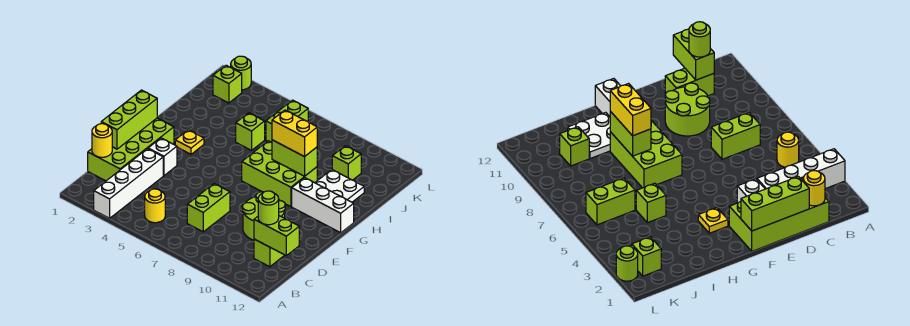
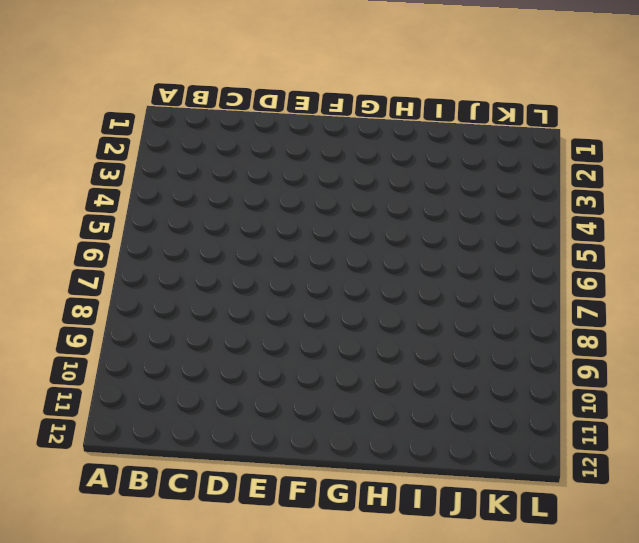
none -> white 1x4 brick [94,149,163,218]
none -> yellow 1x1 round brick [145,189,165,223]
none -> lime 2x4 brick [88,118,174,181]

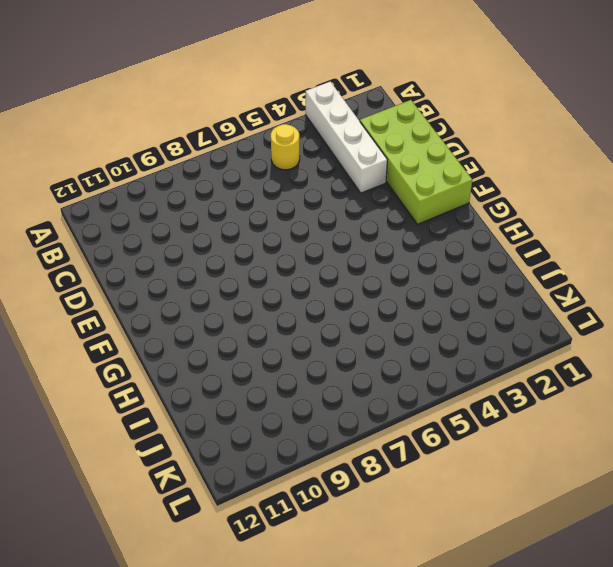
none -> lime 1x2 brick [187,184,230,232]
none -> lime 1x2 brick [254,239,284,267]
none -> lime 2x2 round brick [242,192,285,240]

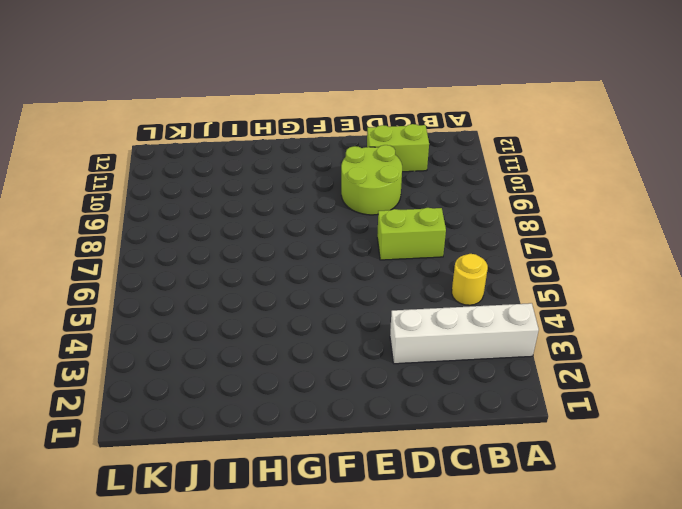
none -> lime 2x4 brick [88,118,174,181]
none -> white 1x1 brick [148,138,177,176]
none -> yellow 1x1 plate [175,130,204,154]

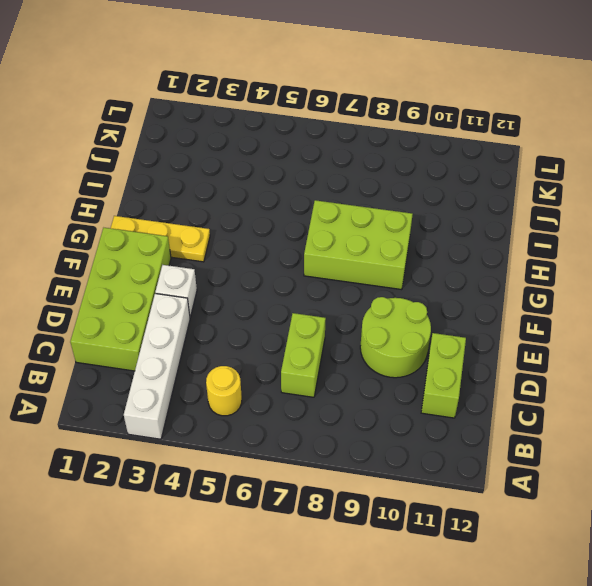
yellow 1x3 plate [111,216,210,262] -> yellow 1x1 plate [175,130,204,154]
none -> white 1x3 brick [292,178,354,233]
none -> white 2x2 plate [315,170,364,202]
none -> lime 1x1 brick [236,113,265,150]

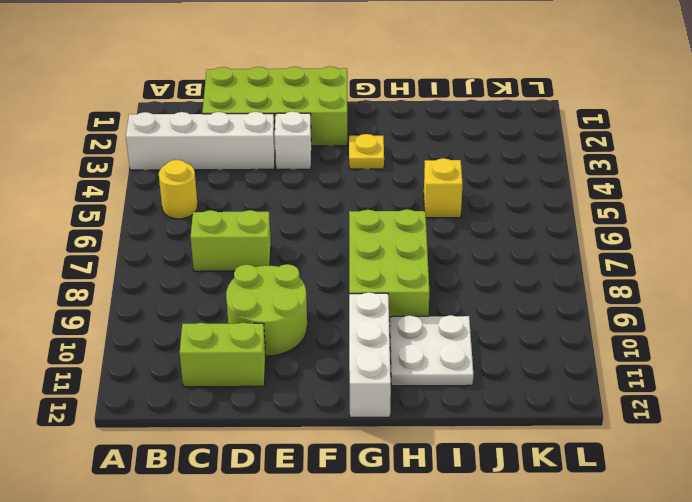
yellow 1x1 brick [424,158,462,218] -> lime 1x1 brick [236,113,265,150]
none -> lime 1x2 brick [266,100,308,143]
none -> lime 1x1 brick [332,146,361,180]
none -> lime 1x1 brick [213,65,242,103]

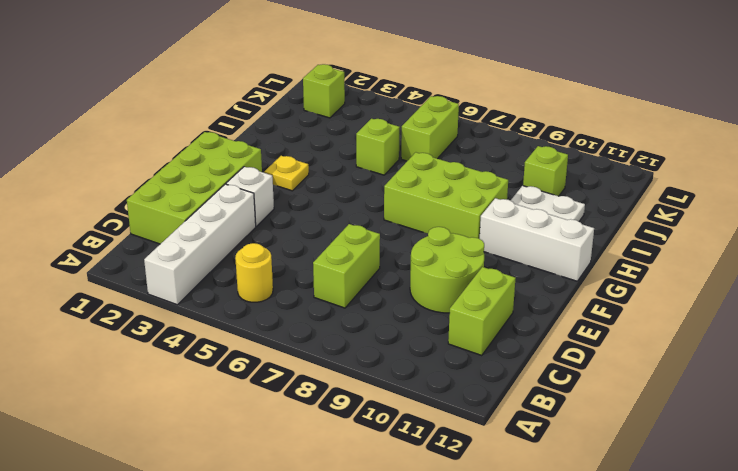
none -> lime 1x1 round brick [231,56,251,90]
none -> yellow 1x1 round brick [92,124,112,157]
none -> lime 1x2 brick [254,216,299,256]

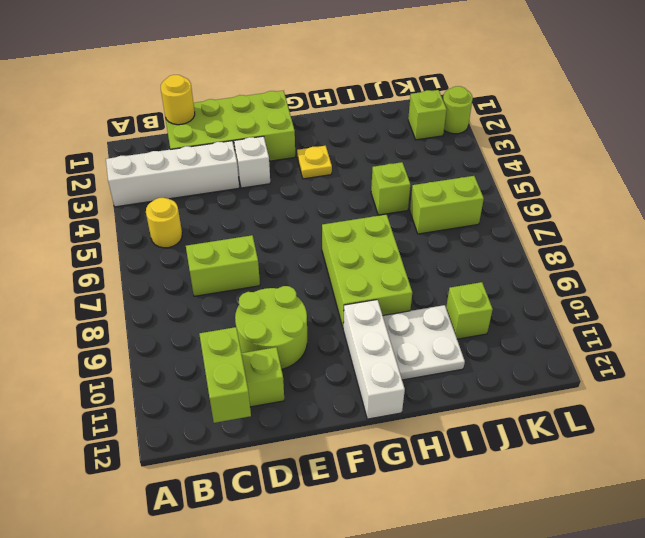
none -> lime 1x3 brick [101,90,157,149]
none -> lime 1x2 brick [272,140,317,176]
none -> lime 1x1 round brick [258,191,279,225]

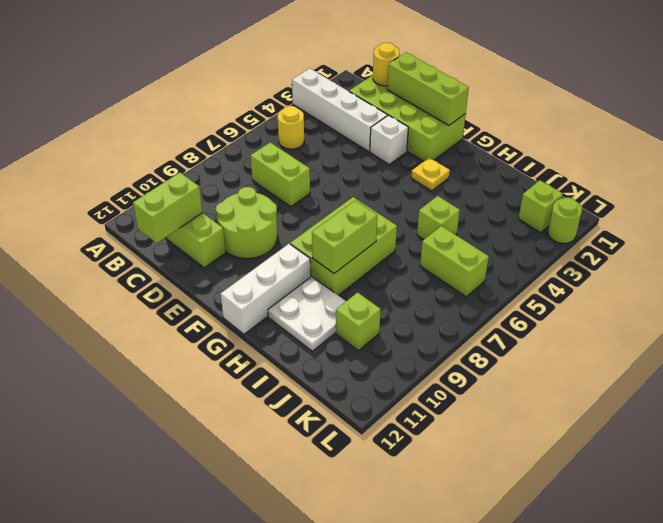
none -> lime 1x1 round brick [258,191,279,225]
none -> yellow 1x2 brick [272,110,317,157]

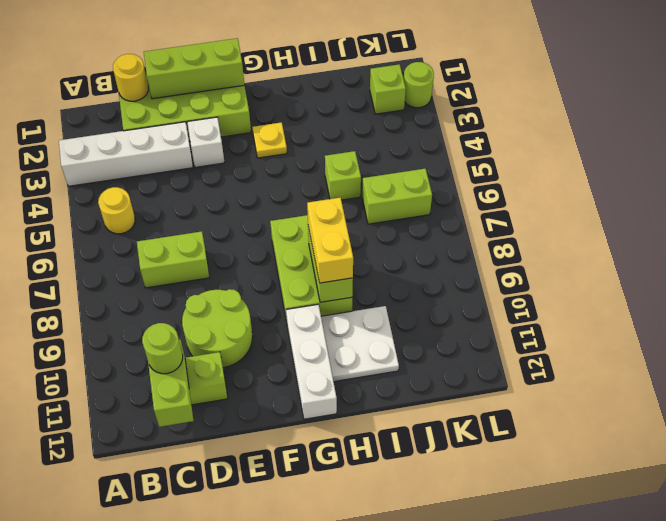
none -> lime 1x1 brick [332,146,361,180]

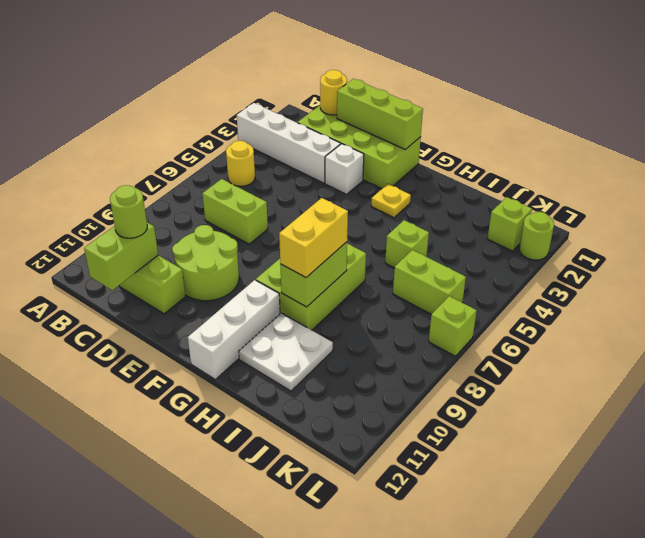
lime 1x1 brick [429,296,477,356] -> lime 1x1 brick moved to [332,146,361,180]

